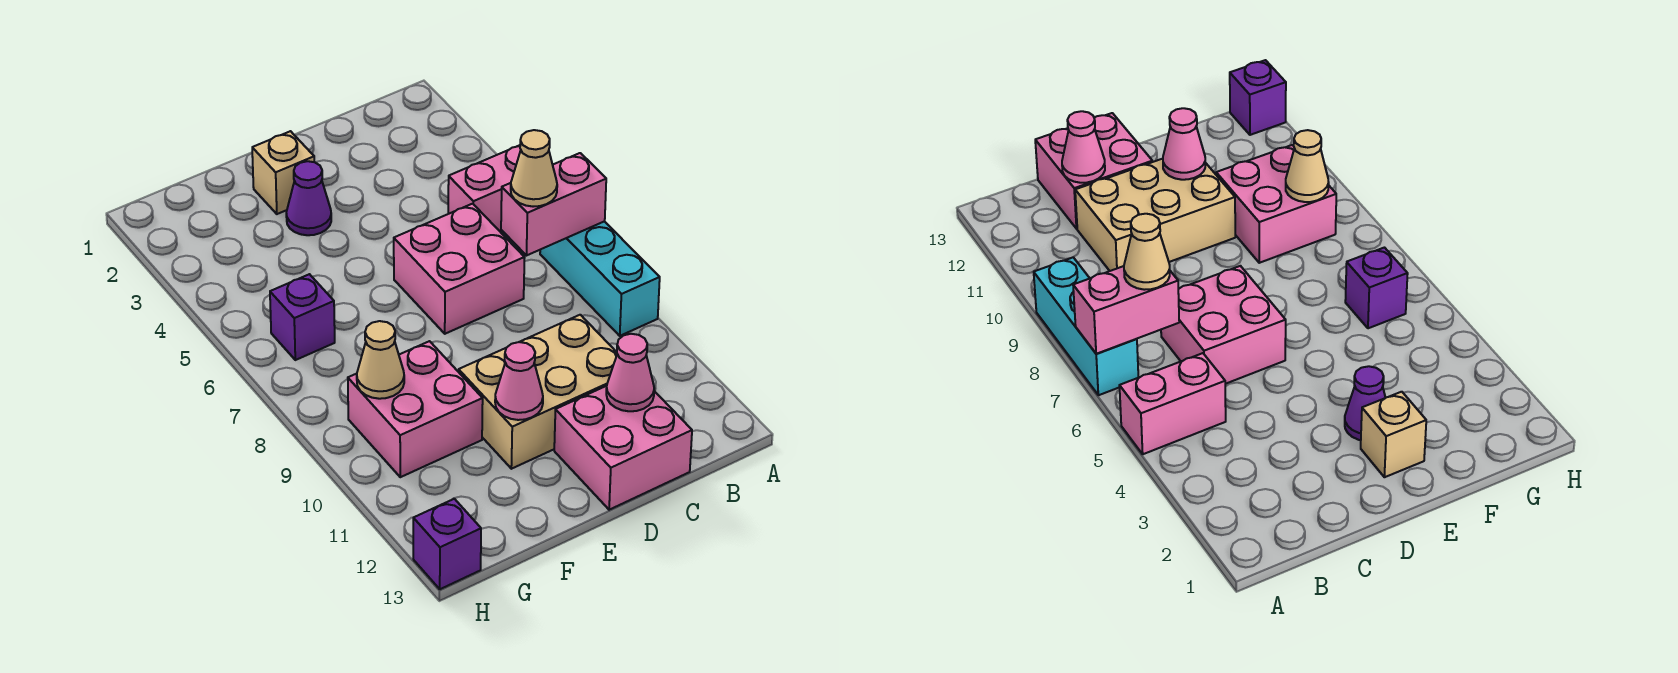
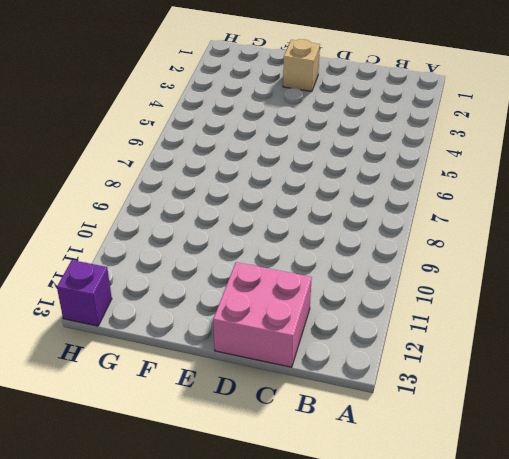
none -> pink 1x2 brick [448,145,521,231]
none -> cyan 1x3 brick [540,221,660,336]
none -> pink 2x2 brick [394,204,525,334]

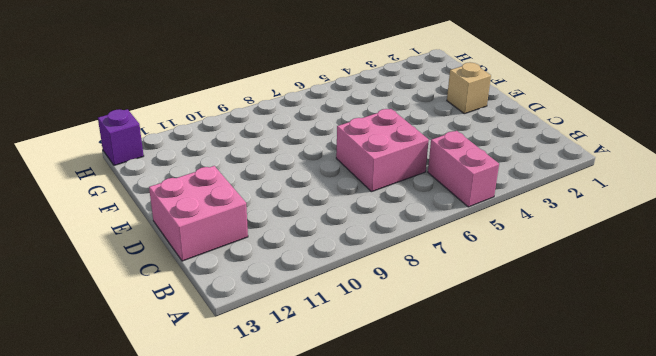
none -> cyan 1x3 brick [540,221,660,336]
none -> tan 2x3 brick [459,315,617,469]
none -> purple 1x1 cone [286,161,331,235]

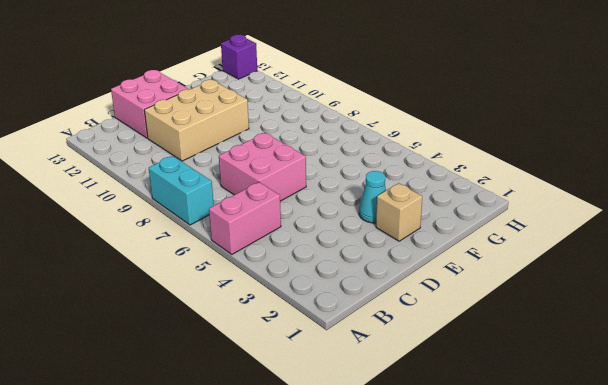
cyan 1x2 brick [149,156,214,225] -> cyan 1x3 brick [540,221,660,336]
cyan 1x1 cone [359,171,386,223] -> purple 1x1 cone [286,161,331,235]
none -> pink 2x2 brick [348,341,483,477]
none -> purple 1x1 brick [270,274,335,360]
none -> pink 1x2 brick [501,153,606,256]

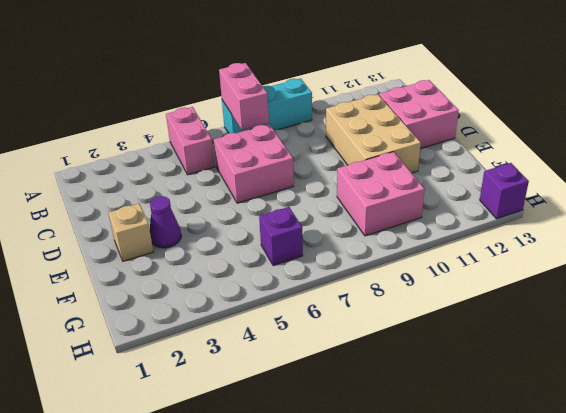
none -> pink 1x1 cone [606,334,654,411]
none -> pink 1x1 cone [495,342,543,420]
none -> tan 1x1 cone [357,321,404,399]

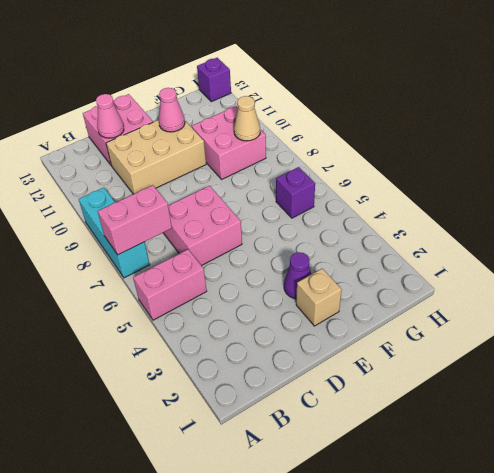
none -> tan 1x1 cone [511,130,557,207]

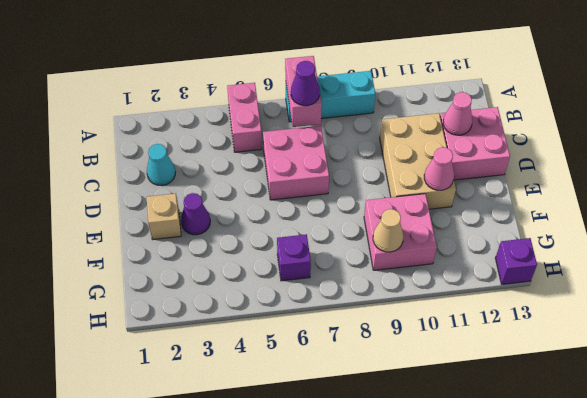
purple 1x1 cone [291,61,320,106] -> tan 1x1 cone [511,130,557,207]
cyan 1x1 cone [147,144,175,186] -> none

